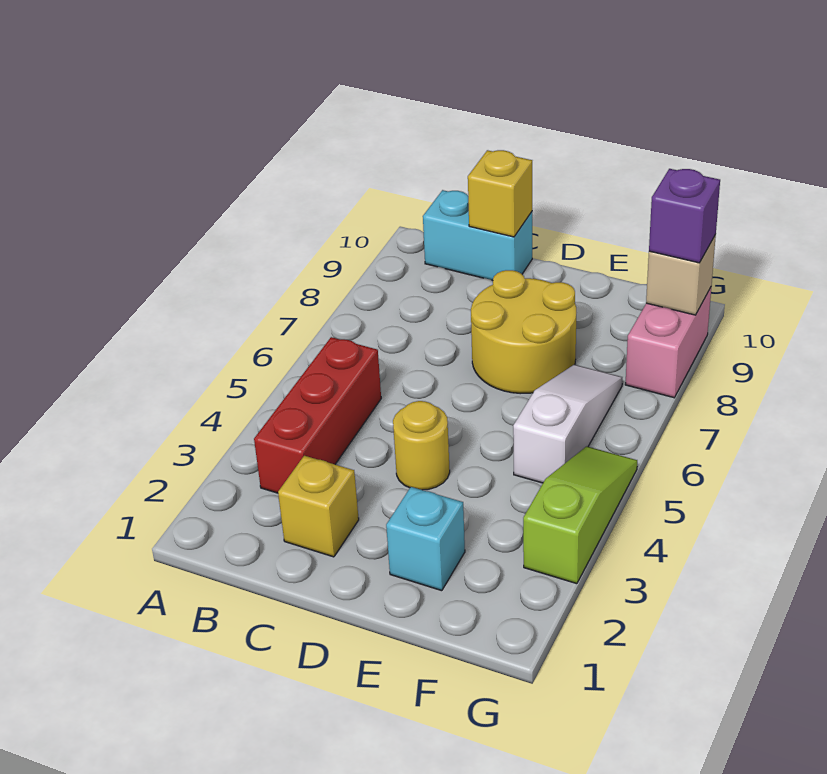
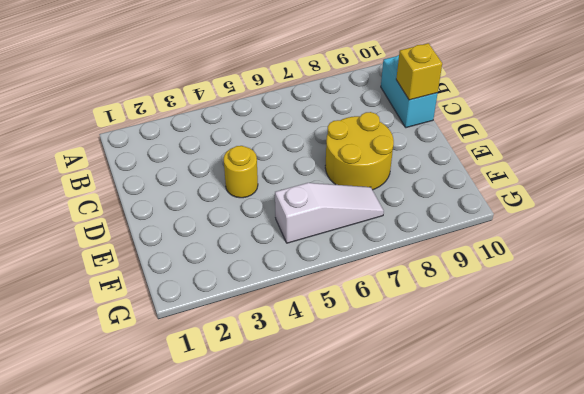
none -> red 1x3 brick [254,337,381,493]
none -> yellow 1x1 brick [278,456,359,557]
none -> cyan 1x1 brick [386,487,465,591]

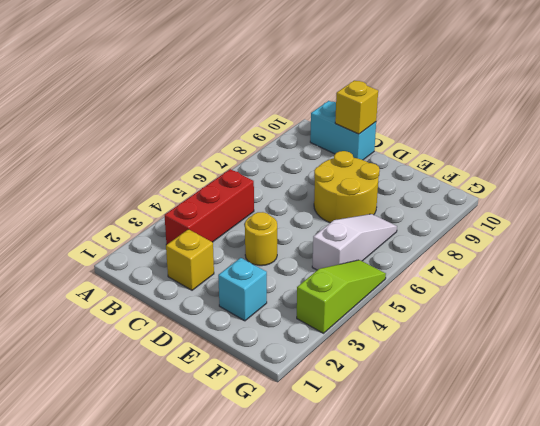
none -> pink 1x2 brick [625,288,711,398]
none -> tan 1x1 brick [646,234,716,315]
none -> purple 1x1 brick [649,169,720,263]

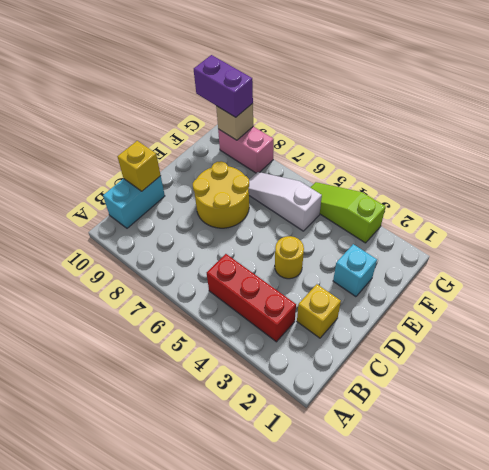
purple 1x2 brick [194,55,253,117] -> purple 1x1 brick [649,169,720,263]

